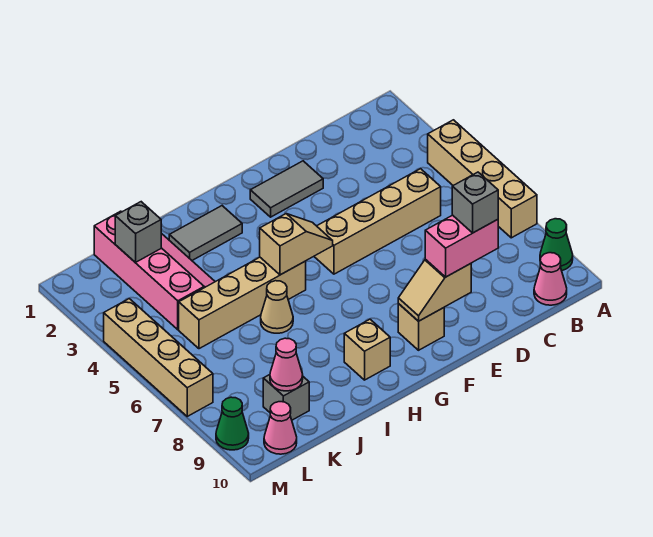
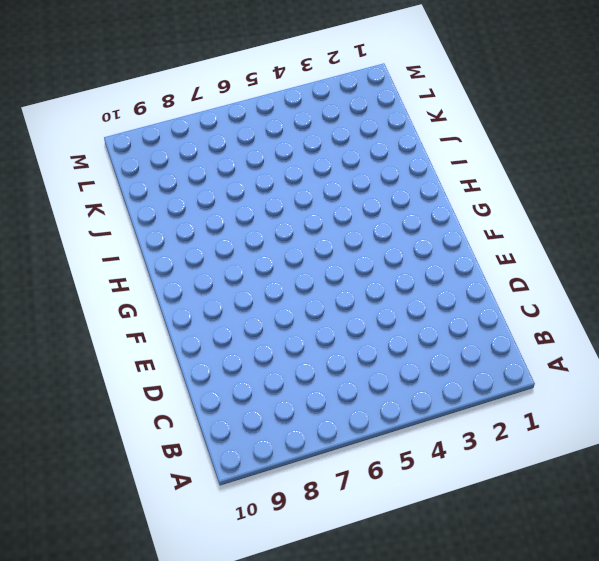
none -> tan 1x4 brick [428,120,537,238]
none -> green 1x1 cone [540,219,573,271]
none -> pink 1x1 cone [534,253,567,305]

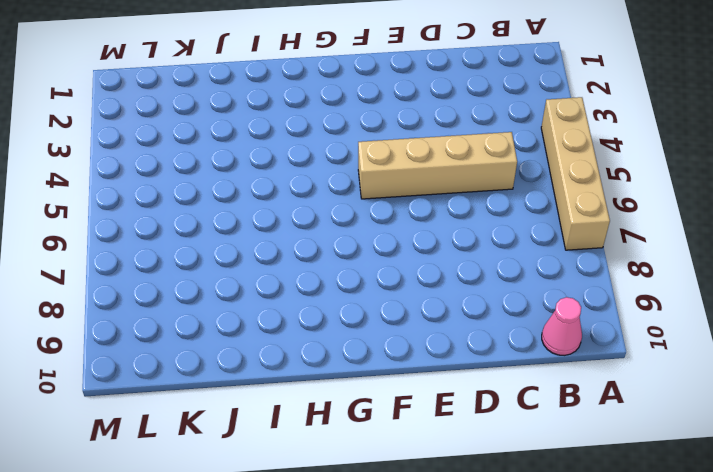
none -> green 1x1 cone [540,219,573,271]
none -> grey 1x2 tile [250,161,323,217]
none -> tan 1x1 brick [398,304,444,350]

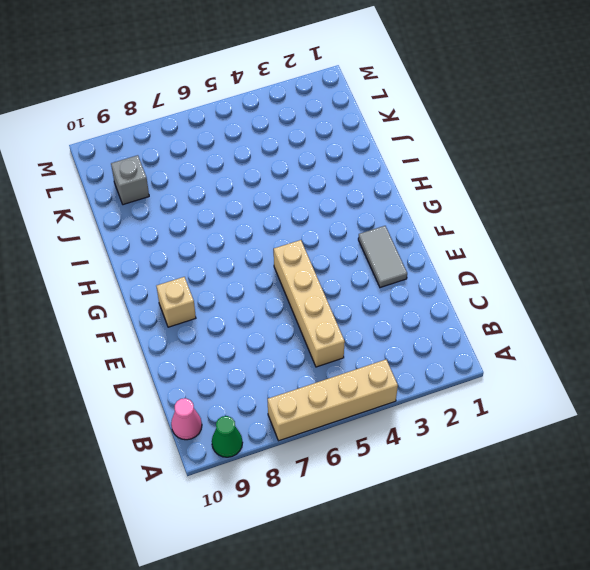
none -> grey 1x2 tile [169,206,242,260]
none -> tan 1x4 brick [179,257,306,349]
none -> tan 1x1 brick [344,319,390,380]

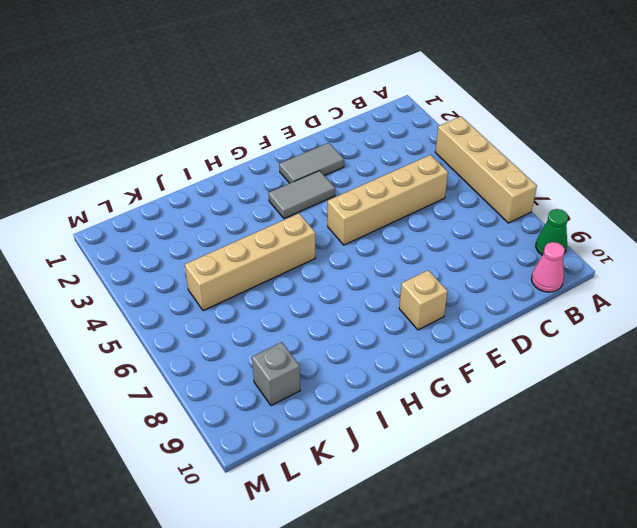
grey 1x2 tile [269,171,335,219] -> grey 1x2 tile moved to [169,206,242,260]
none -> tan 1x1 brick [344,319,390,380]
none -> tan 1x1 cone [261,281,293,333]
none -> pink 2x4 slope [94,211,215,330]

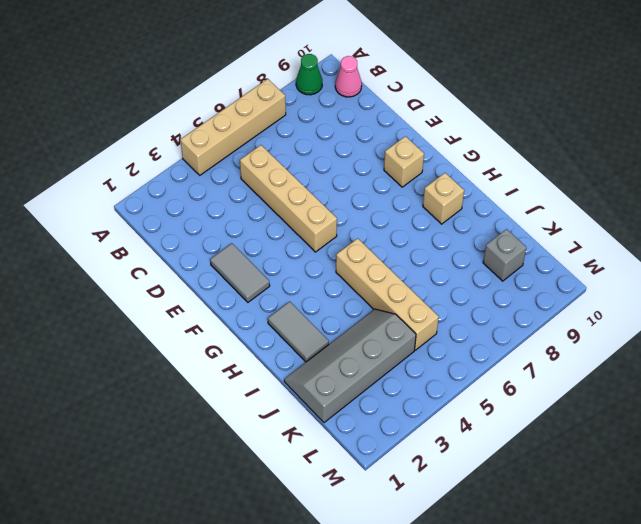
grey 2x4 slope [284,309,416,423] -> pink 2x4 slope [94,211,215,330]
none -> tan 1x1 cone [261,281,293,333]
none -> pink 1x1 cone [264,402,297,454]
none -> tan 1x4 brick [104,299,213,416]

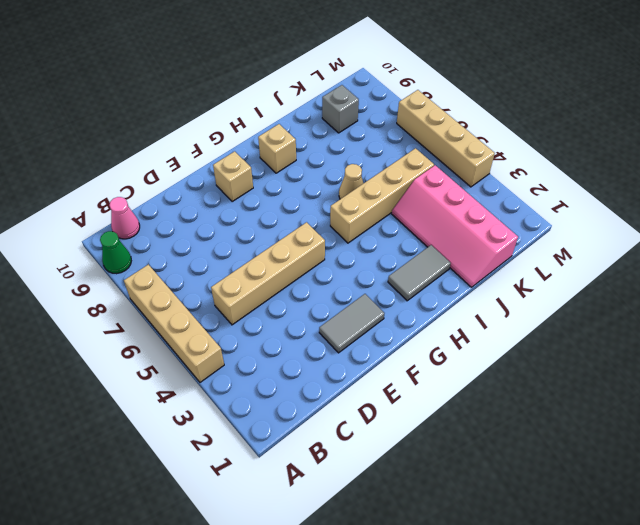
none -> pink 1x1 cone [264,402,297,454]
none -> green 1x1 cone [216,397,249,450]
none -> tan 1x2 slope [398,259,471,321]

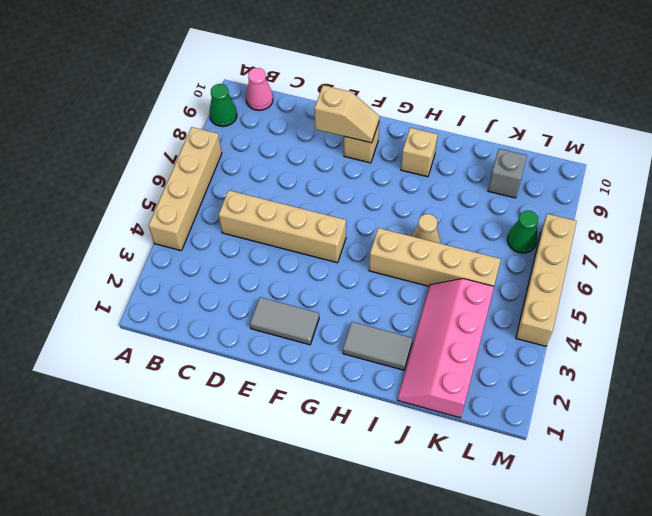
green 1x1 cone [507,211,538,253] -> green 1x1 cone moved to [216,397,249,450]
none -> pink 1x1 cone [264,402,297,454]
none -> tan 1x2 slope [260,214,333,275]
none -> grey 1x1 brick [115,202,161,262]

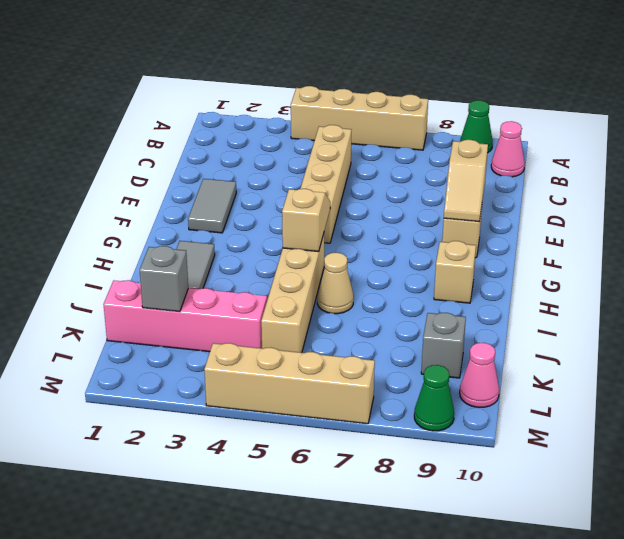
none -> pink 1x1 cone [270,338,303,391]
none -> pink 1x2 brick [425,215,498,277]
none -> grey 1x1 brick [452,172,498,233]

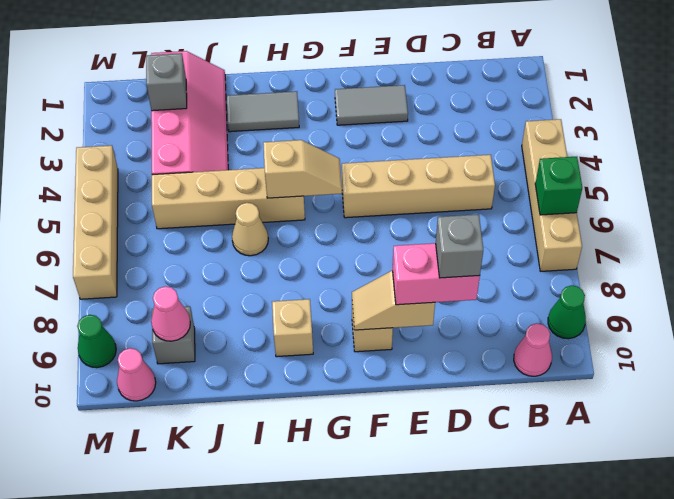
green 1x1 brick [535,157,582,215] -> none

